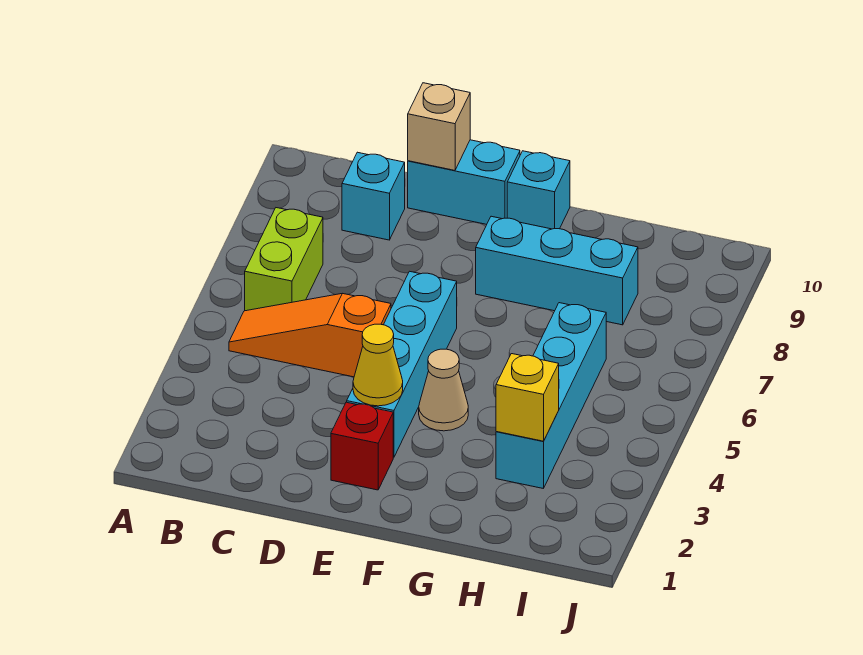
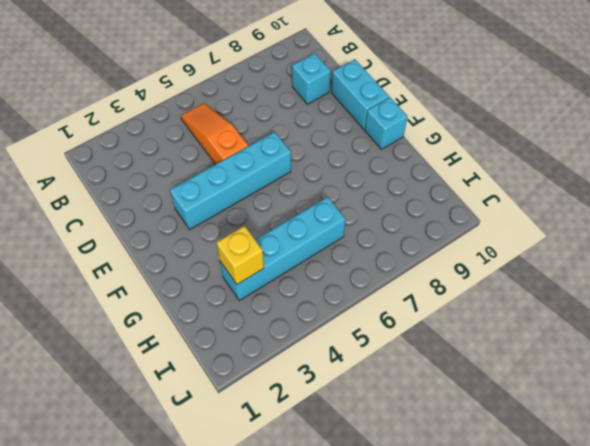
none -> lime 1x2 brick [245,208,323,311]
none -> red 1x1 brick [331,402,393,490]
none -> tan 1x1 cone [419,349,468,431]

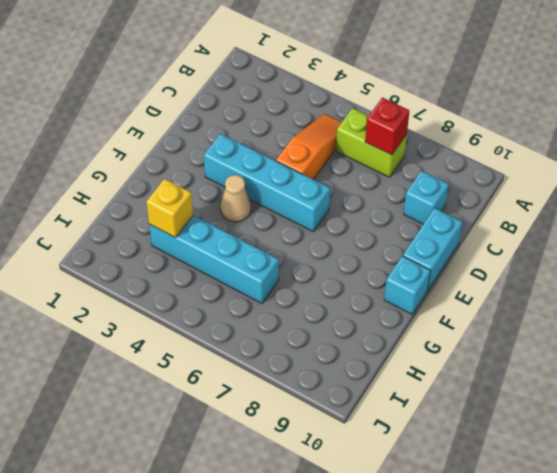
red 1x1 brick [365,97,409,155] -> red 1x1 brick moved to [331,402,393,490]
none -> cyan 1x3 brick [476,216,638,325]
none -> tan 1x1 brick [408,83,470,170]
none -> yellow 1x1 cone [353,324,403,406]

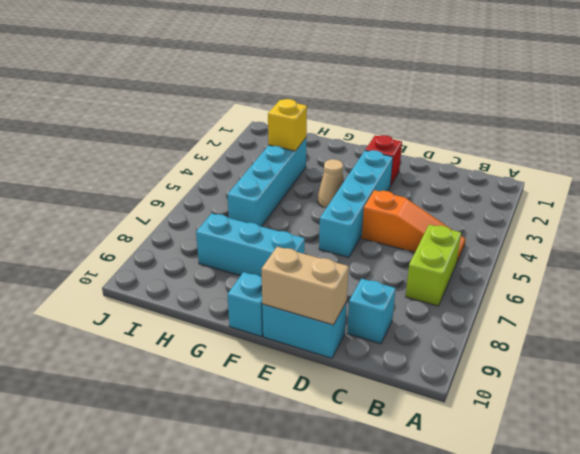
tan 1x2 brick [261,247,349,325] -> tan 1x1 brick [408,83,470,170]
none -> yellow 1x1 cone [353,324,403,406]

